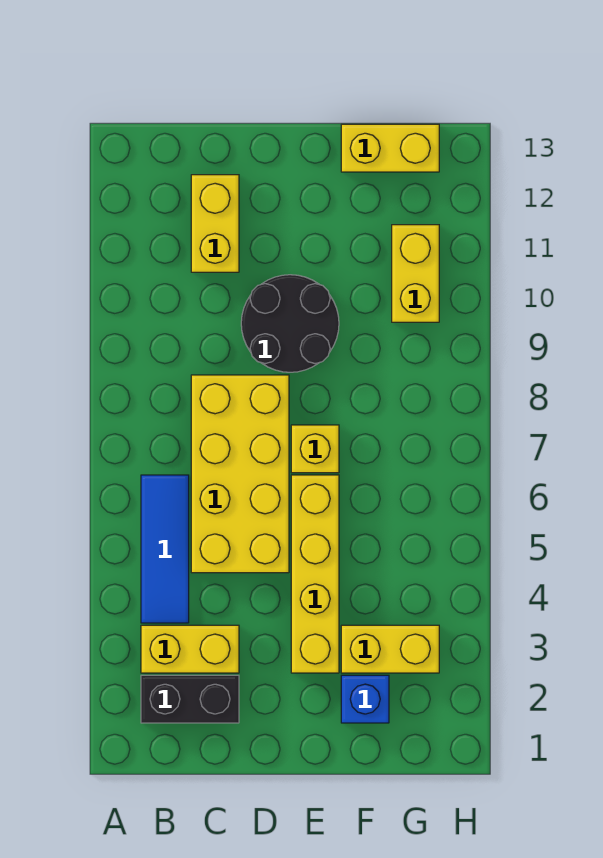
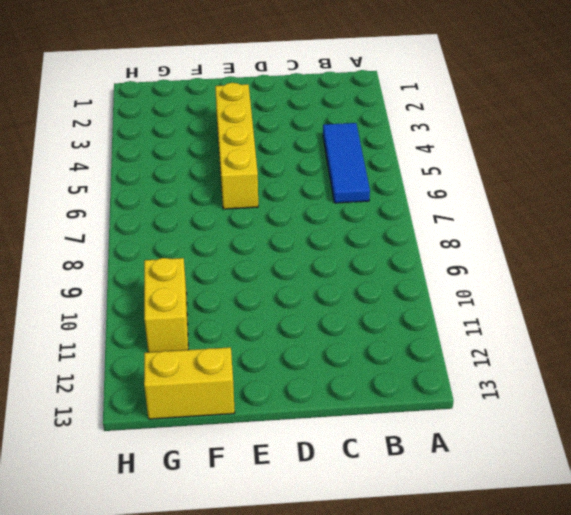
none -> black 1x2 brick [141,675,239,723]
none -> yellow 1x2 brick [141,625,239,673]
none -> yellow 2x4 brick [191,375,289,573]

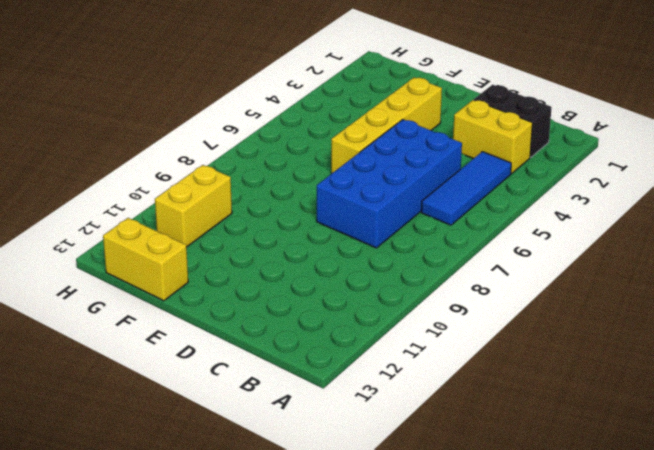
blue 2x4 brick [317,120,462,248] -> yellow 2x4 brick [191,375,289,573]
none -> yellow 1x2 brick [191,175,239,272]
none -> black 2x2 round brick [241,275,339,372]
none -> yellow 1x1 brick [291,425,339,473]

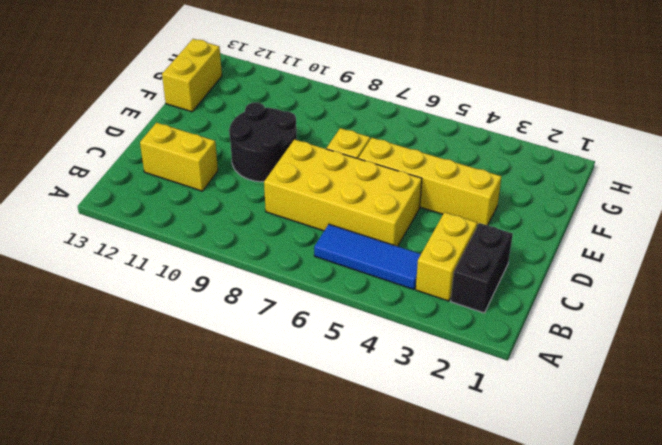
none -> blue 1x1 brick [341,675,389,723]
none -> yellow 1x2 brick [341,625,439,673]
none -> yellow 1x2 brick [392,225,439,322]

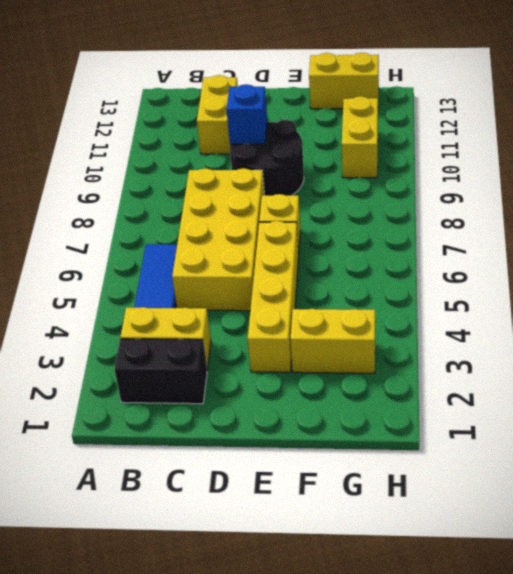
blue 1x1 brick [226,84,267,144] -> blue 1x1 brick moved to [341,675,389,723]

